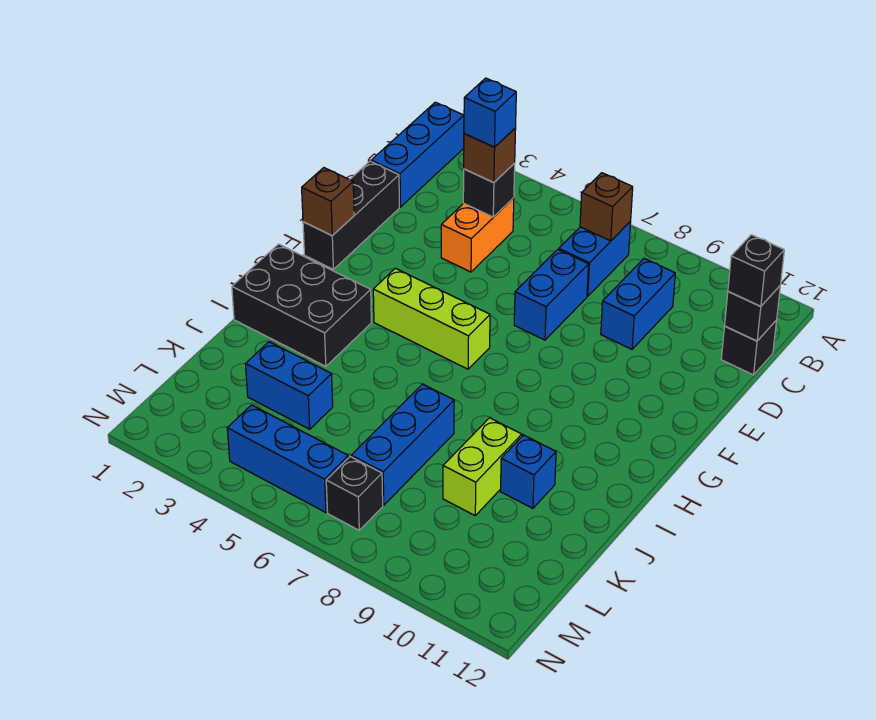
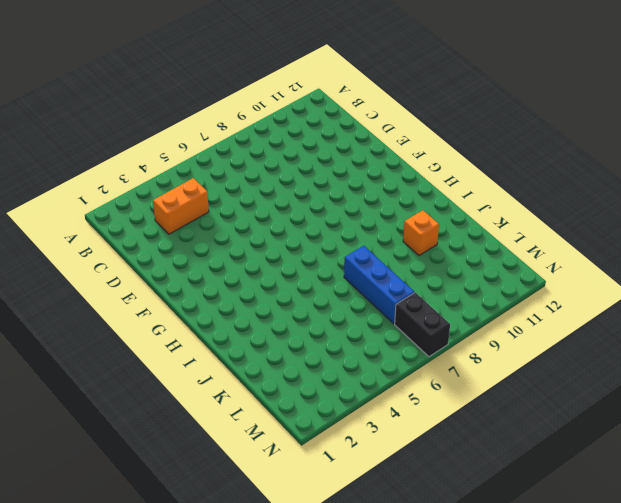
orange 1x2 brick [153,178,209,234] -> orange 1x2 brick turned to [441,198,514,272]
orange 1x1 brick [403,210,439,256] -> blue 1x1 brick [500,435,556,508]
black 1x2 brick [395,293,450,357] -> black 1x1 brick [326,457,383,530]
none -> blue 1x3 brick [371,102,464,207]
none -> blue 1x2 brick [559,221,631,296]
none -> blue 1x2 brick [601,259,675,349]

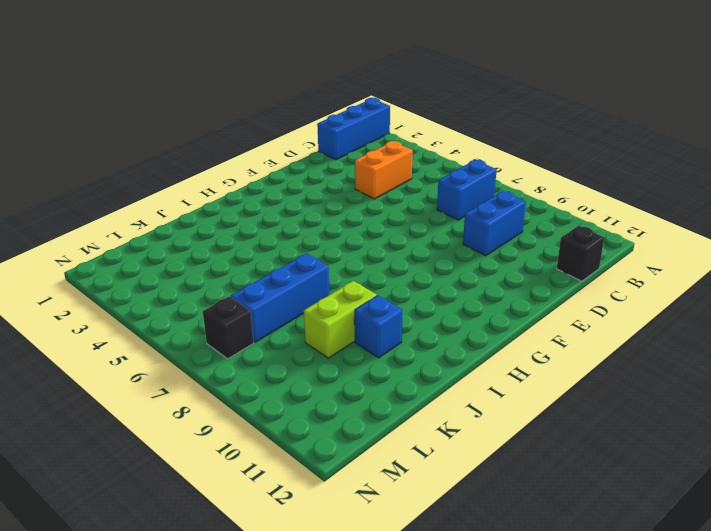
none -> black 1x3 brick [303,161,399,269]
none -> blue 1x2 brick [514,250,589,340]
none -> lime 1x3 brick [373,268,490,369]

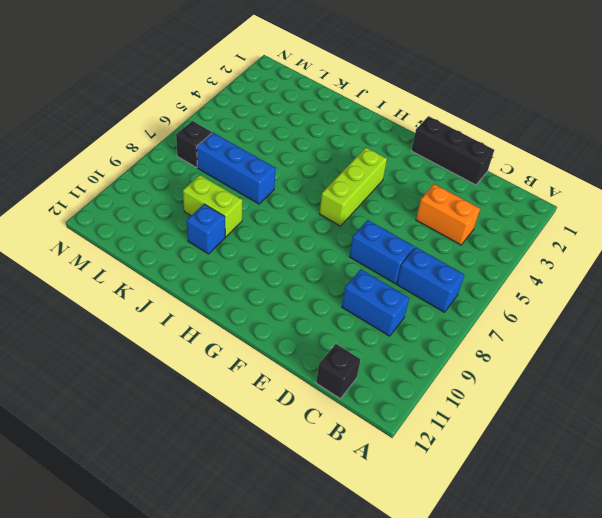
none -> blue 1x3 brick [371,102,464,207]
none -> black 2x3 brick [232,244,371,366]
none -> blue 1x2 brick [246,342,333,429]

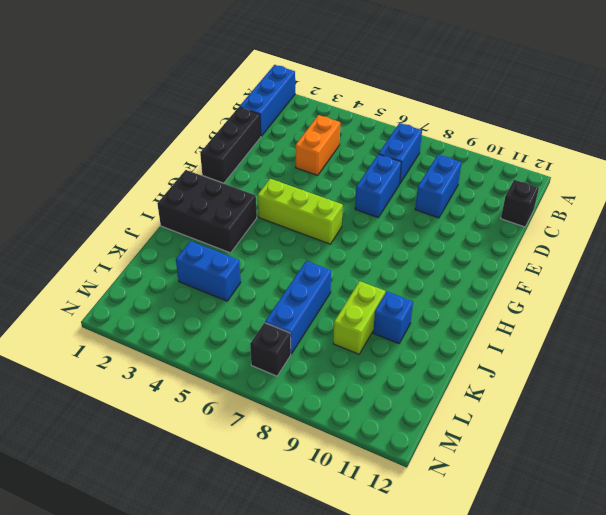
none -> blue 1x3 brick [227,405,348,513]
none -> brown 1x1 brick [580,173,633,241]
none -> black 1x1 brick [463,163,515,217]

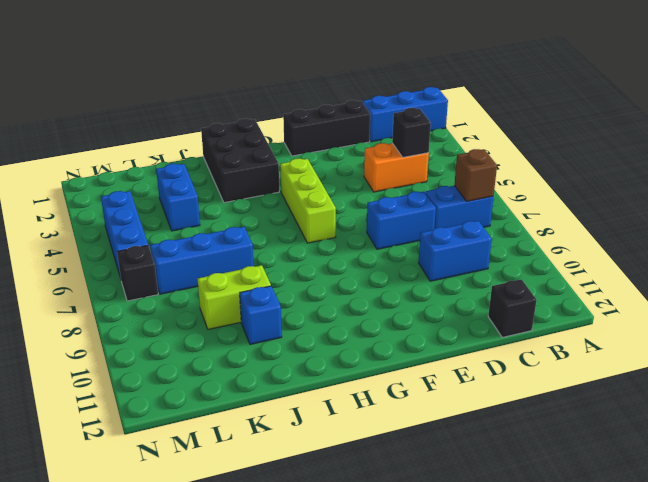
none -> black 1x1 brick [725,286,780,341]
none -> brown 1x1 brick [302,168,354,236]
none -> brown 1x1 brick [464,128,516,183]

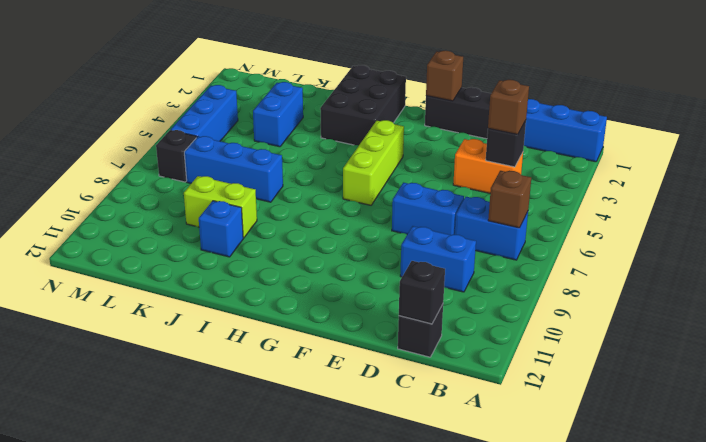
none -> black 1x1 brick [728,235,784,306]
none -> blue 1x1 brick [464,78,516,147]

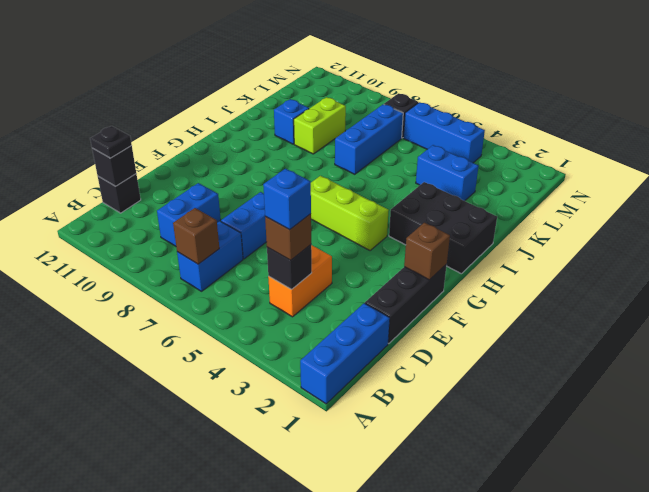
black 1x1 plate [90,126,132,158] -> black 1x1 brick [728,235,784,306]

